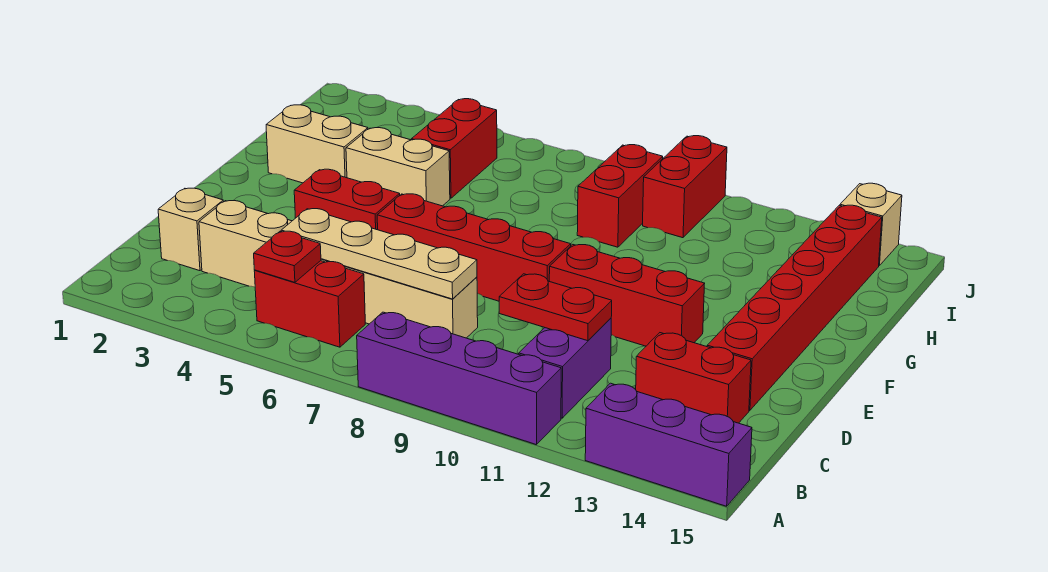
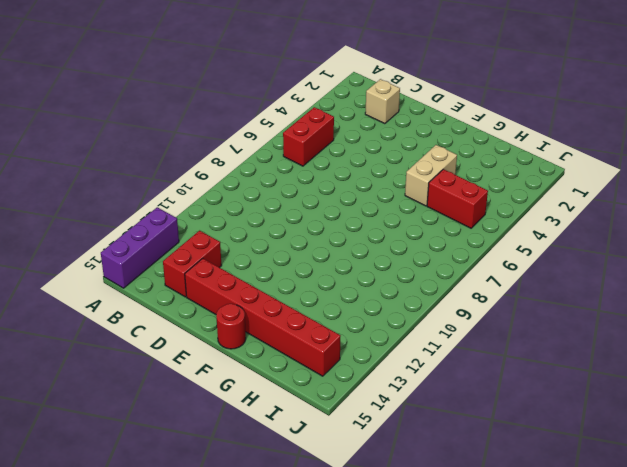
red 1x1 round brick [216,304,246,349] -> none
none -> purple 1x4 brick [357,312,561,445]
none -> purple 1x2 brick [519,318,611,418]
none -> tan 1x6 brick [199,201,478,338]

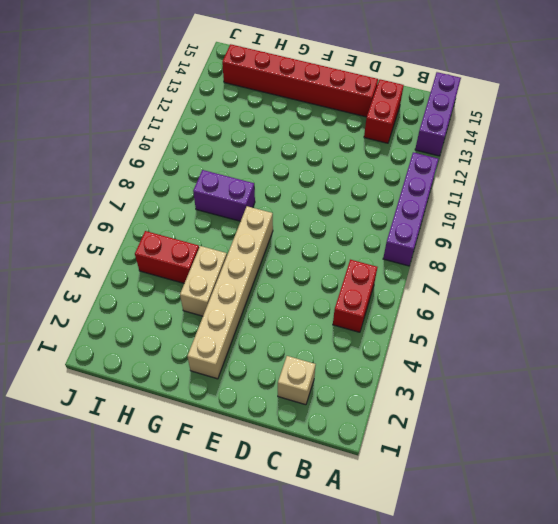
tan 1x6 brick [187,206,273,379] -> tan 1x6 brick moved to [199,201,478,338]
purple 1x2 brick [193,170,255,221] -> purple 1x2 brick moved to [519,318,611,418]
none -> red 1x2 brick [294,169,400,230]
none -> red 1x4 brick [377,194,571,301]
none -> red 1x3 brick [549,245,705,346]

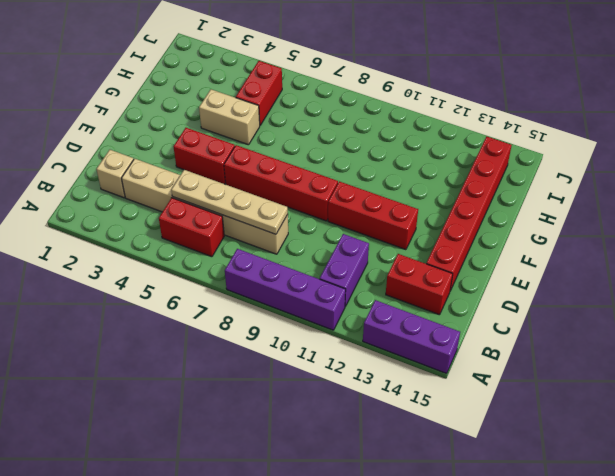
none -> tan 1x2 brick [266,105,368,183]
none -> red 1x2 brick [577,145,663,247]
none -> red 1x2 brick [643,136,727,238]

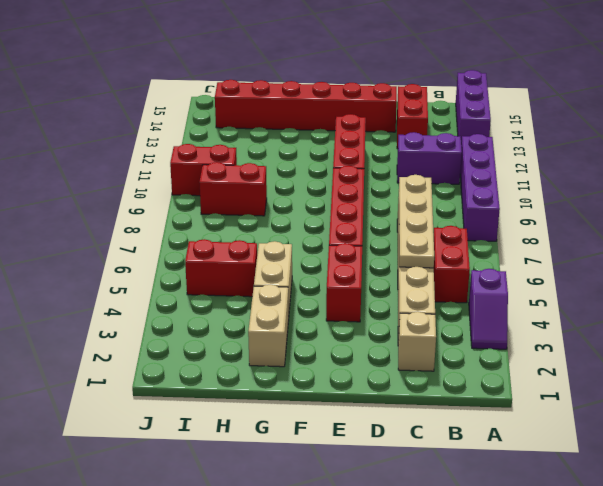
purple 1x2 slope [469,269,508,349] -> none
none -> tan 1x1 brick [840,183,902,266]
none -> red 1x1 plate [254,231,321,282]
none -> red 1x2 plate [499,274,612,341]

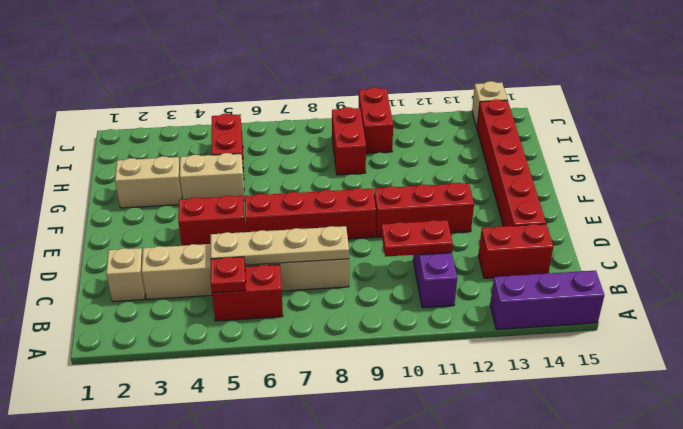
none -> purple 1x4 brick [357,312,561,445]

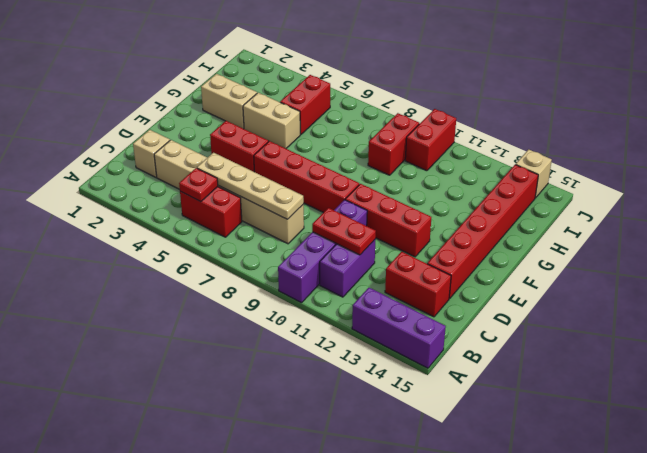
purple 1x4 brick [278,200,367,303] -> purple 1x4 brick turned to [357,312,561,445]

